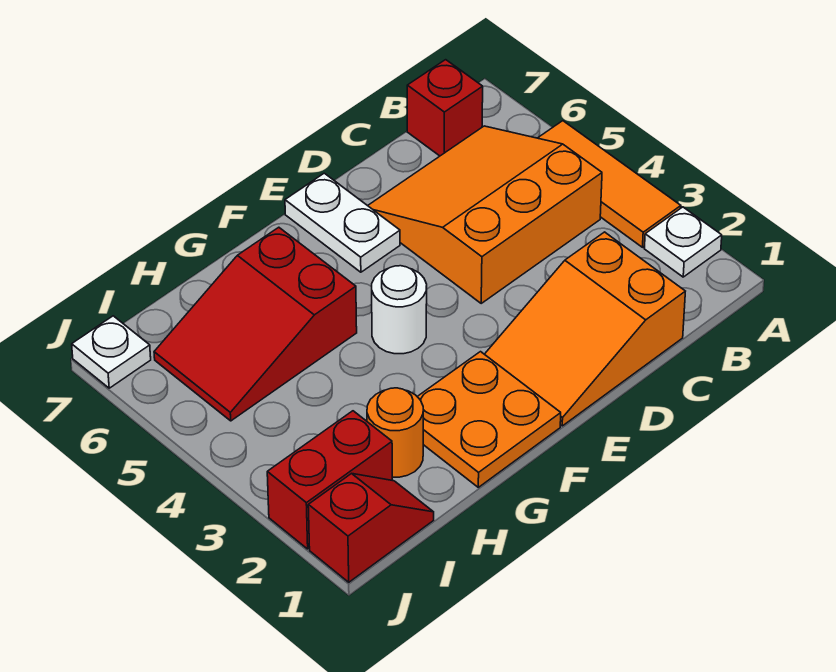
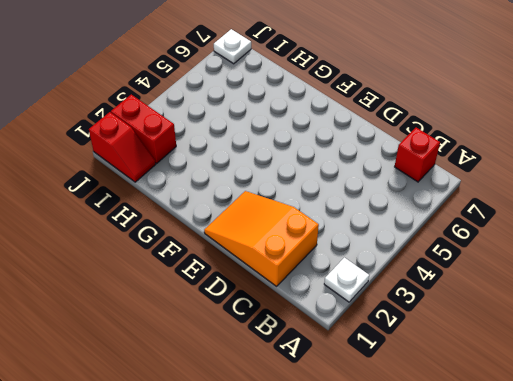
none -> orange 1x3 tile [538,121,681,247]
none -> orange 3x3 slope [368,126,602,303]
none -> white 1x2 plate [285,173,400,272]

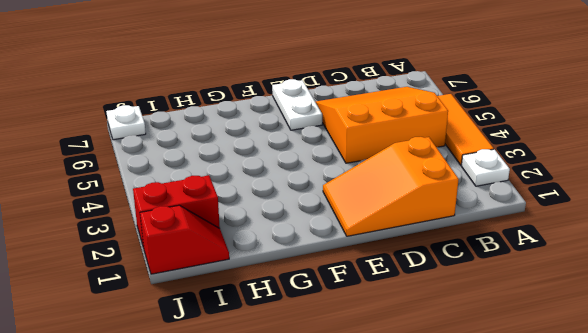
none -> red 1x1 brick [407,60,483,156]
none -> orange 2x2 plate [417,352,561,487]
none -> white 1x1 round brick [372,266,427,354]

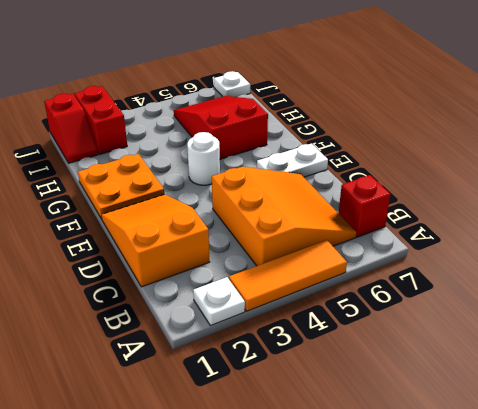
none -> orange 1x1 round brick [367,388,423,477]

